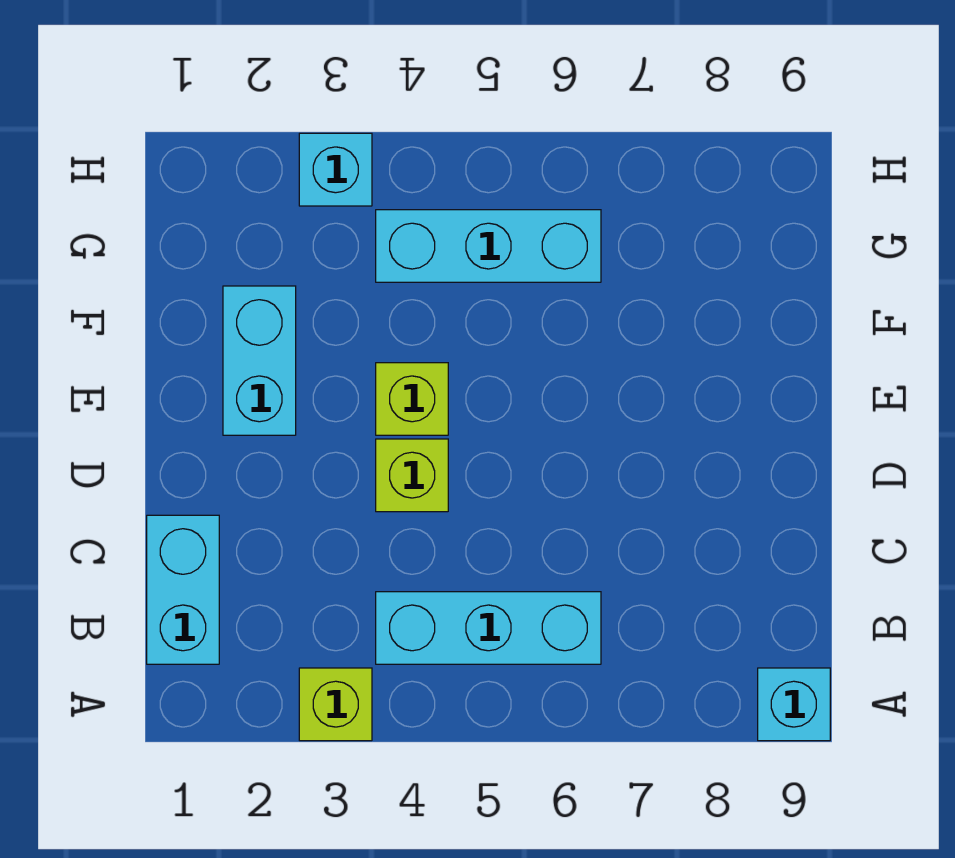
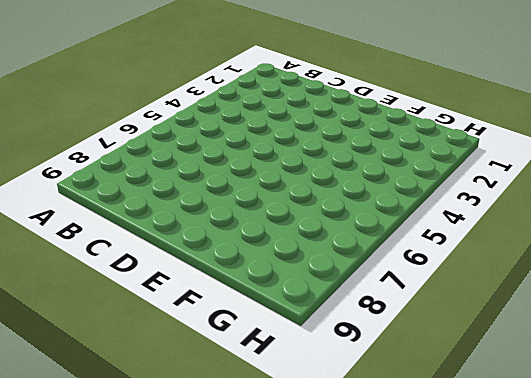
none -> lime 1x1 brick [299,668,372,741]
none -> cyan 1x1 brick [758,668,830,741]

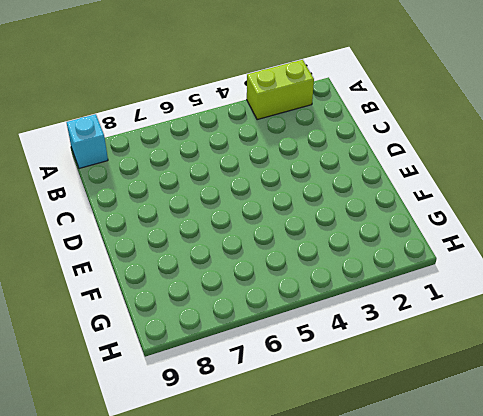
lime 1x2 brick [247,60,314,120] -> lime 1x1 brick [299,668,372,741]
none -> cyan 1x2 brick [147,515,219,664]
none -> cyan 1x3 brick [376,592,601,664]

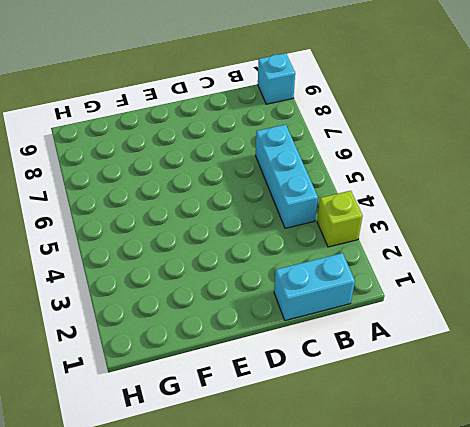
none -> lime 1x1 brick [376,439,448,512]
none -> cyan 1x2 brick [223,286,296,435]

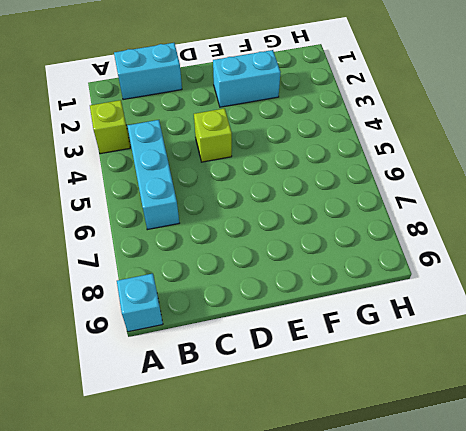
none -> lime 1x1 brick [376,363,448,435]
none -> cyan 1x3 brick [376,210,601,282]

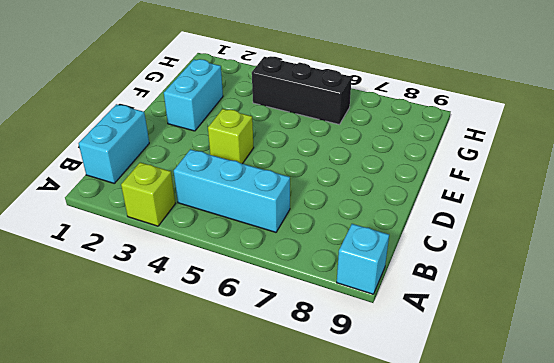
black 1x3 brick [252,56,352,125] -> cyan 1x3 brick [376,210,601,282]
none -> lime 1x1 brick [376,363,448,435]
none -> cyan 1x1 brick [299,133,372,206]

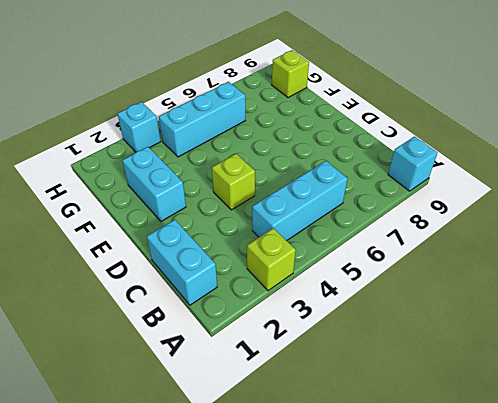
lime 1x1 brick [272,50,309,98] -> lime 1x1 brick moved to [376,363,448,435]

